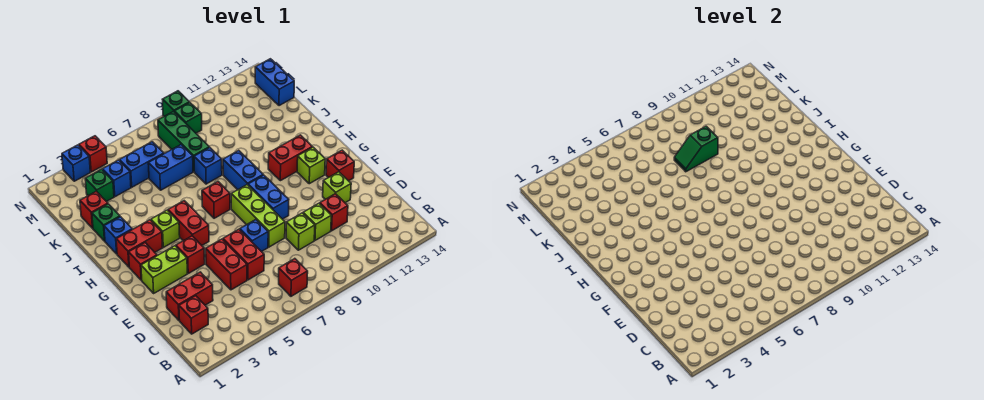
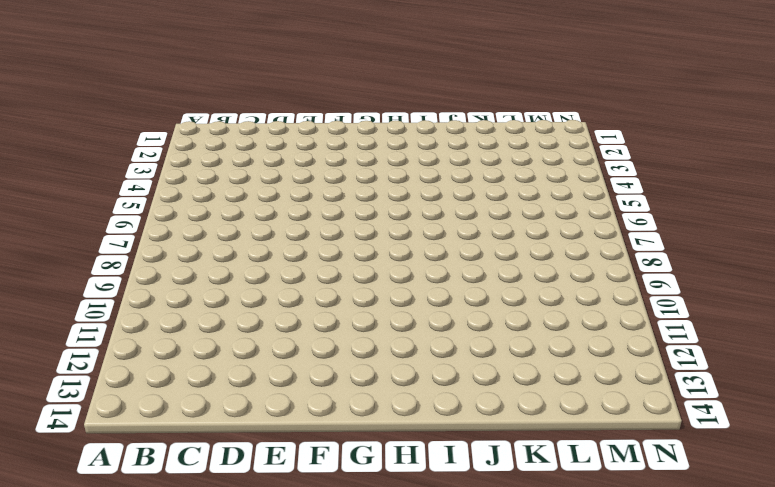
none -> red 1x1 brick [279,259,308,296]
none -> red 1x1 brick [179,296,208,334]
none -> red 1x2 brick [166,272,213,320]
none -> red 1x2 brick [206,239,247,290]

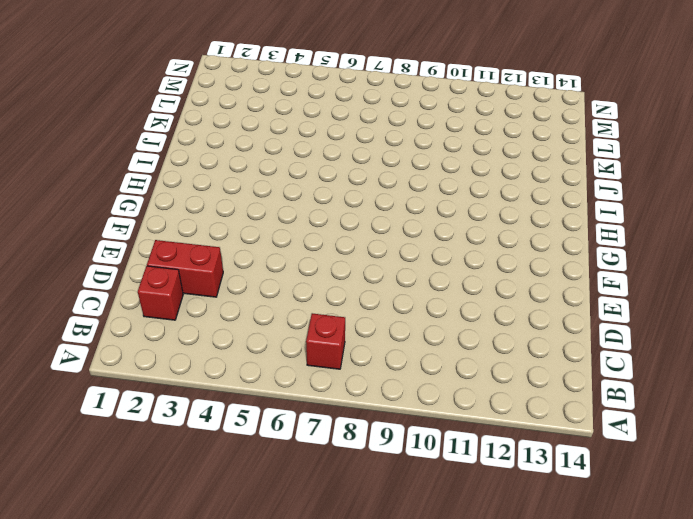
none -> red 1x2 brick [206,239,247,290]
none -> red 1x2 brick [223,229,264,280]
none -> lime 1x1 brick [286,213,315,250]
none -> lime 1x1 brick [303,203,331,240]

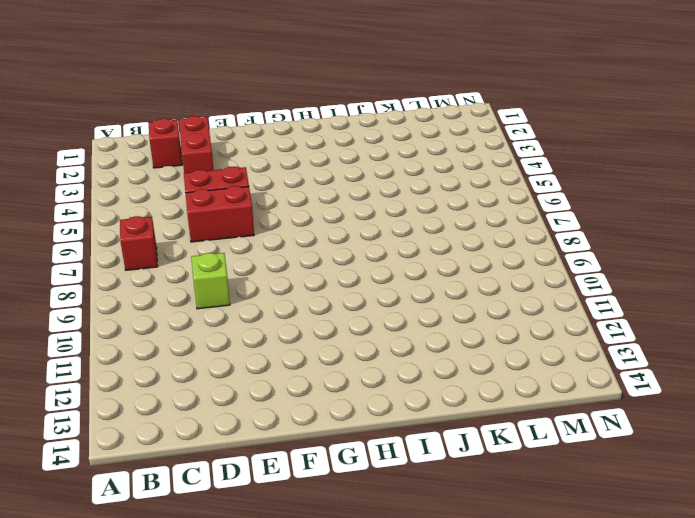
none -> lime 1x1 brick [303,203,331,240]
none -> red 1x1 brick [320,194,348,231]
none -> blue 1x1 brick [240,220,268,252]
none -> lime 1x3 brick [231,185,285,247]

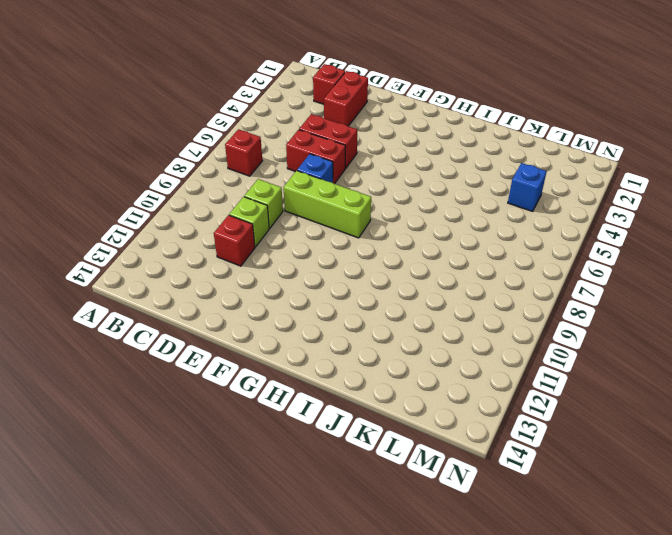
none -> lime 1x1 brick [323,172,351,203]
none -> lime 1x2 brick [141,246,187,293]
none -> red 1x1 brick [176,236,205,273]
none -> blue 1x2 brick [248,175,289,219]

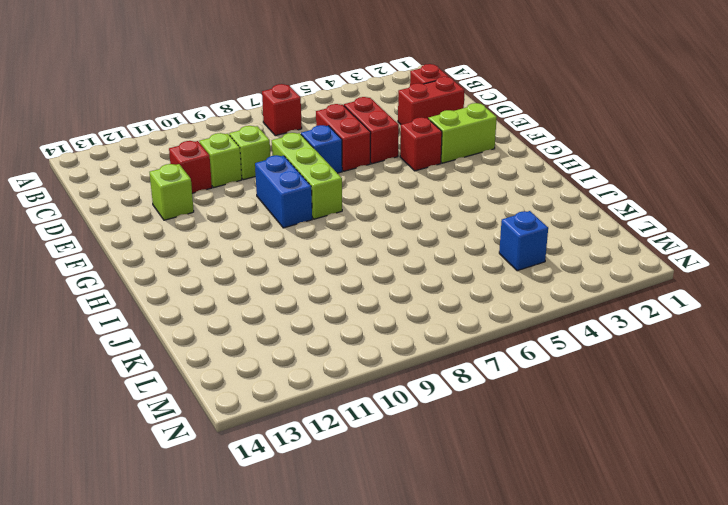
none -> red 1x1 brick [326,150,354,181]
none -> red 1x1 brick [129,243,157,280]
none -> red 1x2 brick [168,201,209,245]
none -> lime 1x1 brick [297,147,325,184]

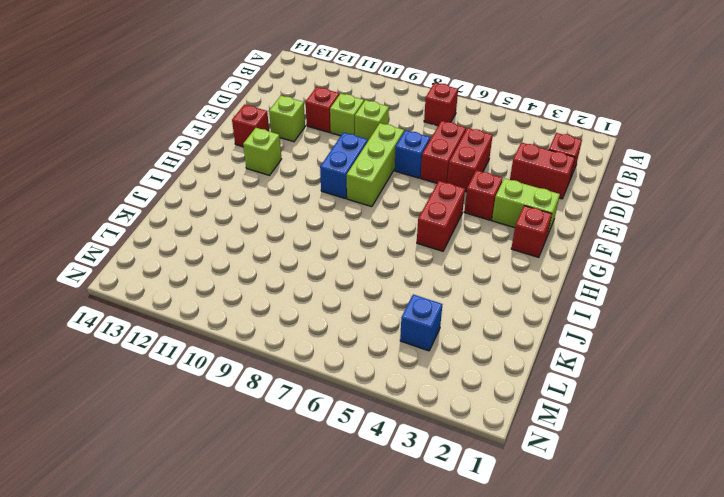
none -> red 1x2 brick [116,220,163,267]
none -> lime 1x1 brick [151,210,180,247]
none -> red 1x1 brick [202,182,230,218]
none -> blue 1x2 brick [223,151,263,190]

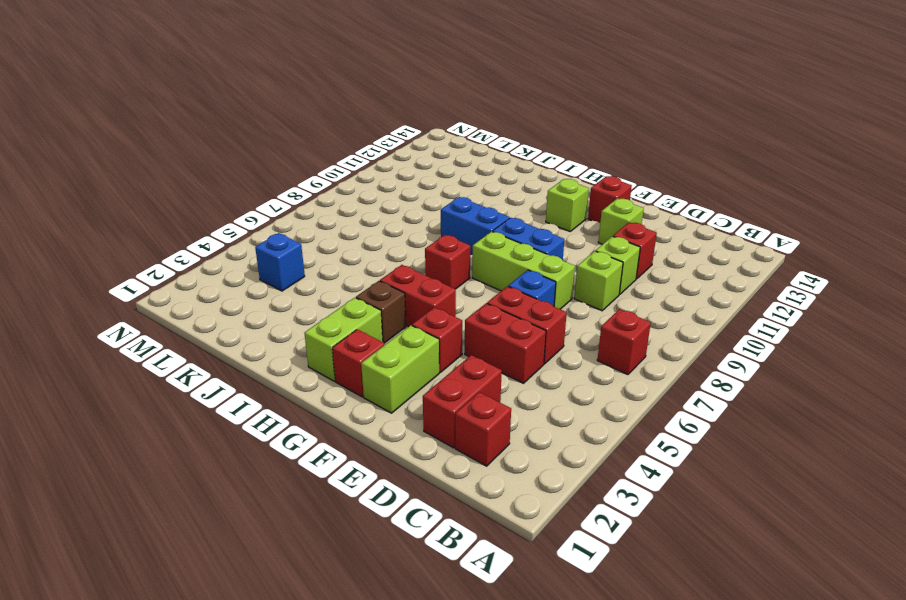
lime 1x2 brick [305,298,383,381] -> red 1x2 brick [116,220,163,267]
brown 1x1 brick [356,281,406,343] -> lime 1x1 brick [151,210,180,247]
none -> red 1x2 brick [268,135,312,181]
none -> blue 1x1 brick [104,217,132,254]
none -> green 1x1 brick [92,204,120,241]
none -> blue 1x1 brick [194,147,222,184]

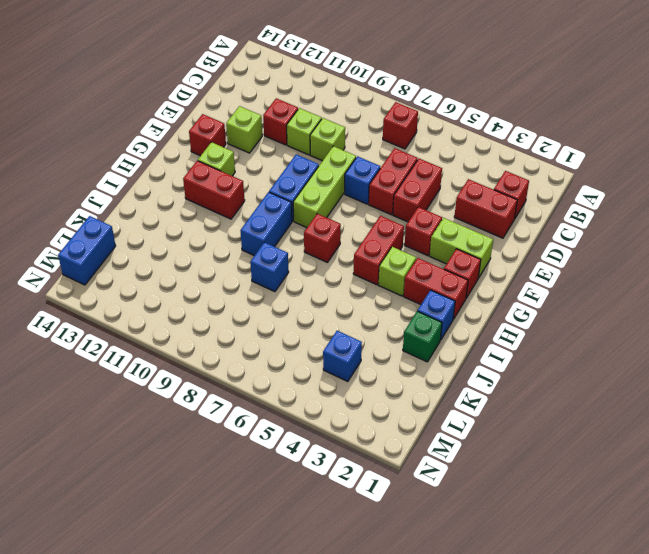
none -> red 1x1 brick [80,191,108,228]
none -> blue 1x2 brick [148,145,193,190]
none -> green 1x3 brick [158,112,209,172]
none -> green 1x1 brick [85,169,114,202]

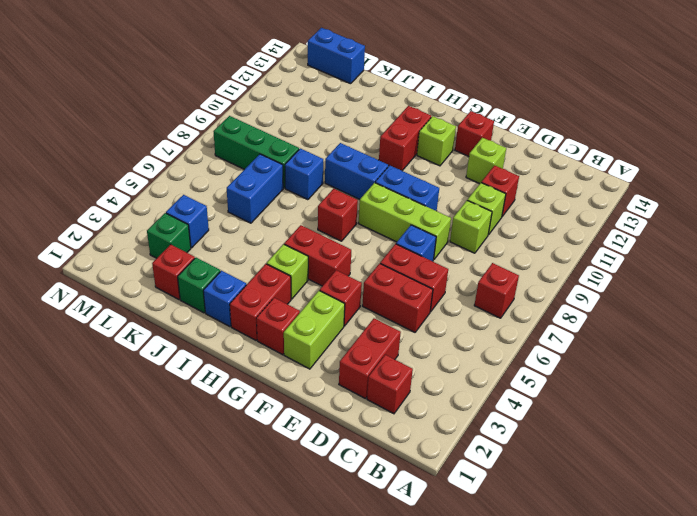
none -> blue 1x2 brick [120,142,164,187]
none -> green 1x1 brick [174,103,202,133]
none -> blue 1x1 brick [62,145,90,181]
none -> red 1x1 brick [79,136,107,172]

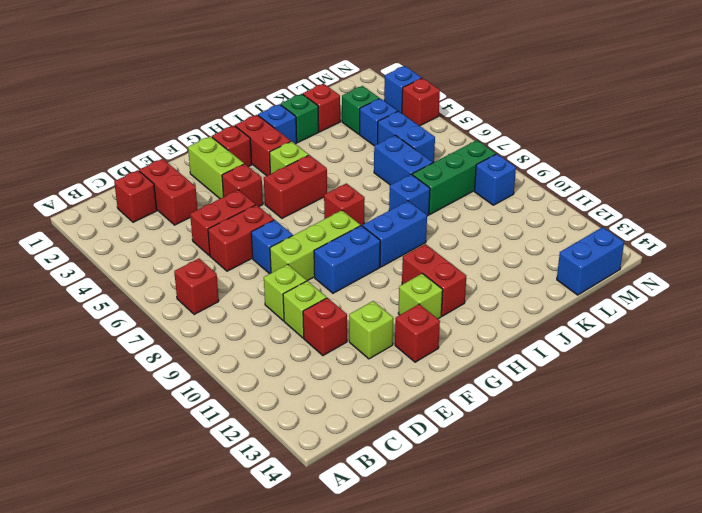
blue 1x1 brick [474,154,516,205] -> green 1x1 brick [174,103,202,133]
none -> green 1x1 brick [162,91,189,116]
none -> green 1x2 slope [674,126,718,172]

